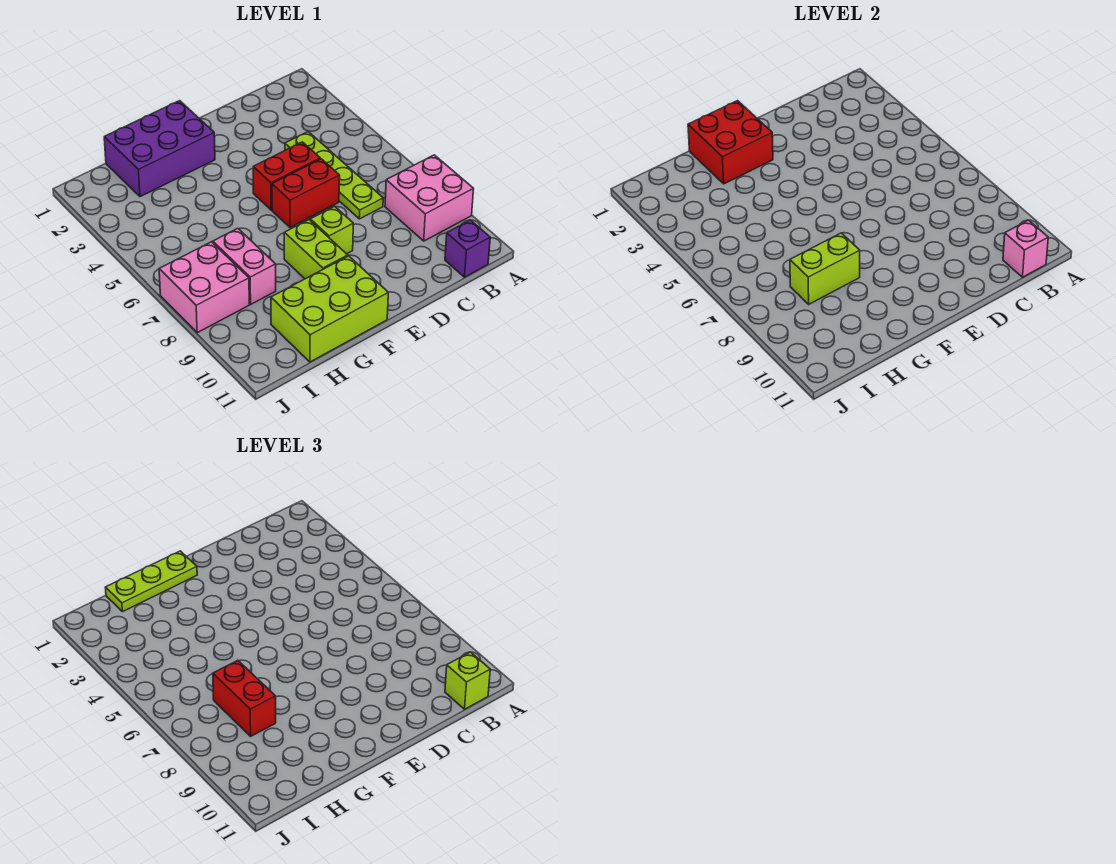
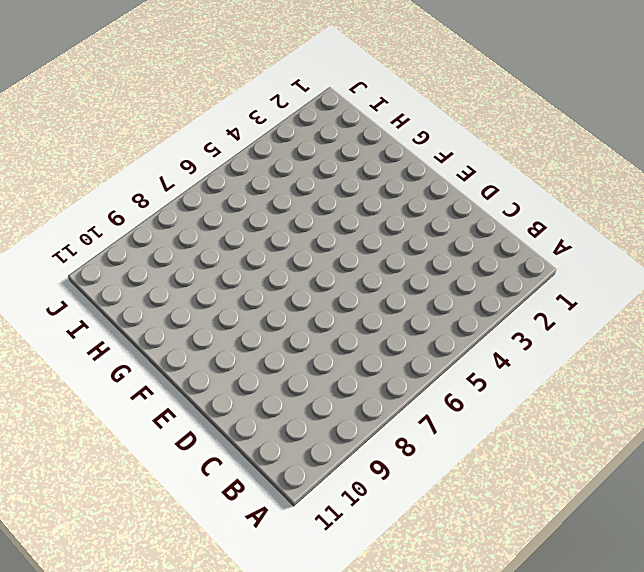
none -> pink 2x2 brick [385,155,474,241]
none -> purple 1x1 brick [445,220,490,277]
none -> lime 1x4 plate [285,132,383,219]

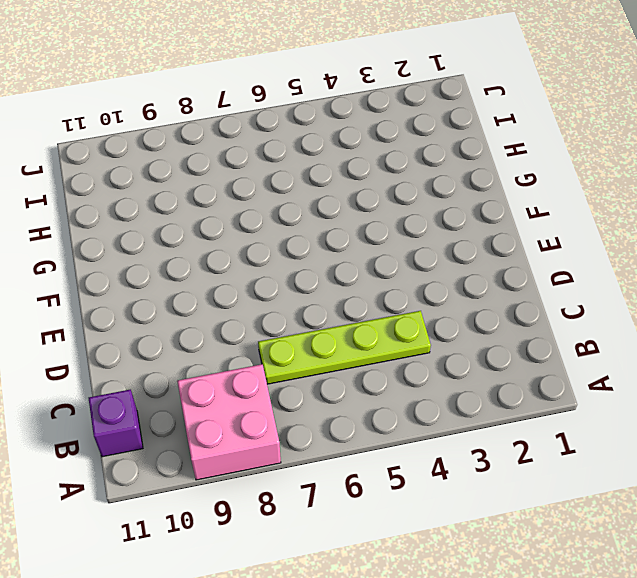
none -> red 1x2 brick [253,142,320,210]
none -> red 1x2 brick [272,159,340,227]
none -> lime 1x1 brick [310,206,353,254]

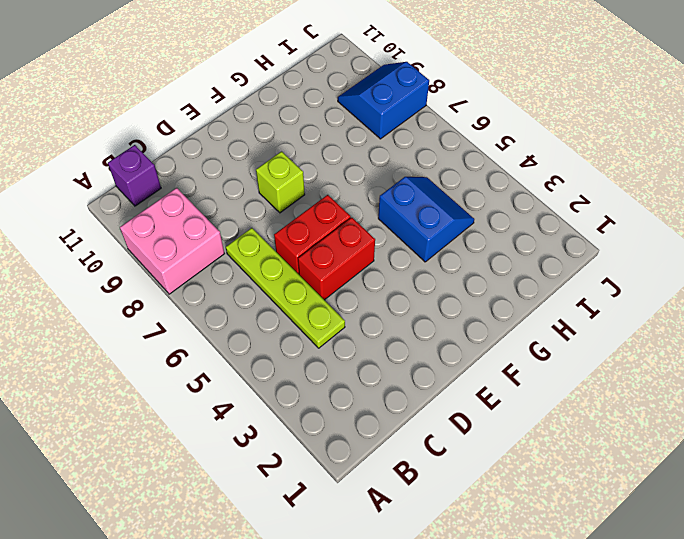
blue 2x2 slope [378,177,474,262] -> none
blue 2x2 slope [338,62,429,139] -> pink 2x2 brick [159,242,249,333]
none -> purple 2x3 brick [104,101,215,197]
none -> lime 1x2 brick [284,220,348,279]
none -> lime 2x3 brick [271,256,388,362]

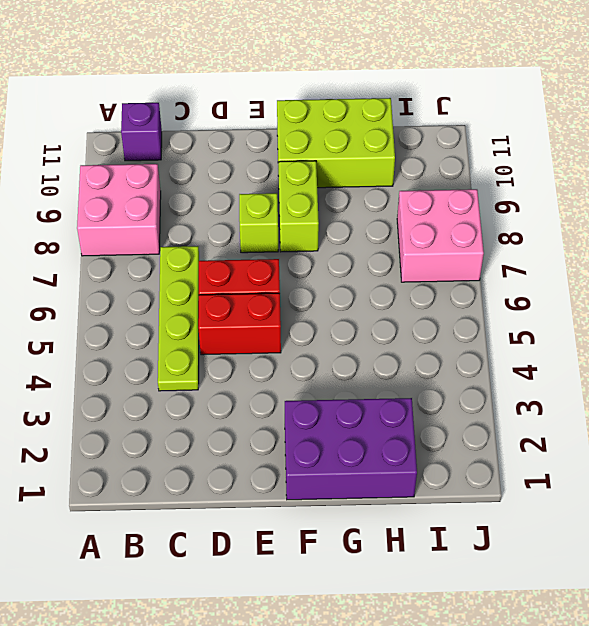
none -> pink 1x2 brick [213,228,276,304]
none -> pink 1x1 brick [1003,220,1048,277]
none -> red 2x2 brick [688,101,773,184]

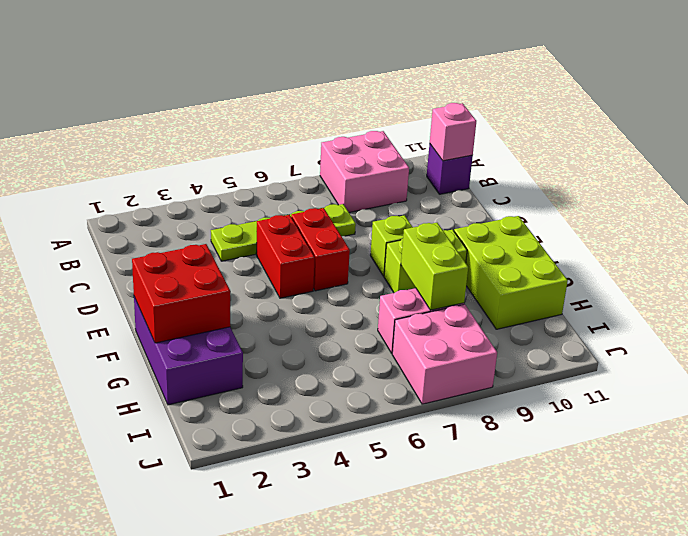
none -> lime 1x1 brick [445,652,490,709]
none -> lime 1x3 plate [105,551,197,612]
none -> red 1x2 brick [213,660,276,736]

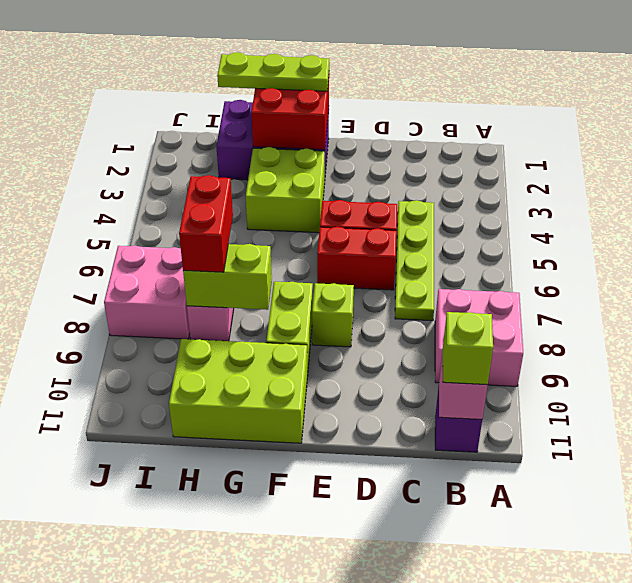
lime 2x2 brick [246,147,325,233] -> none

